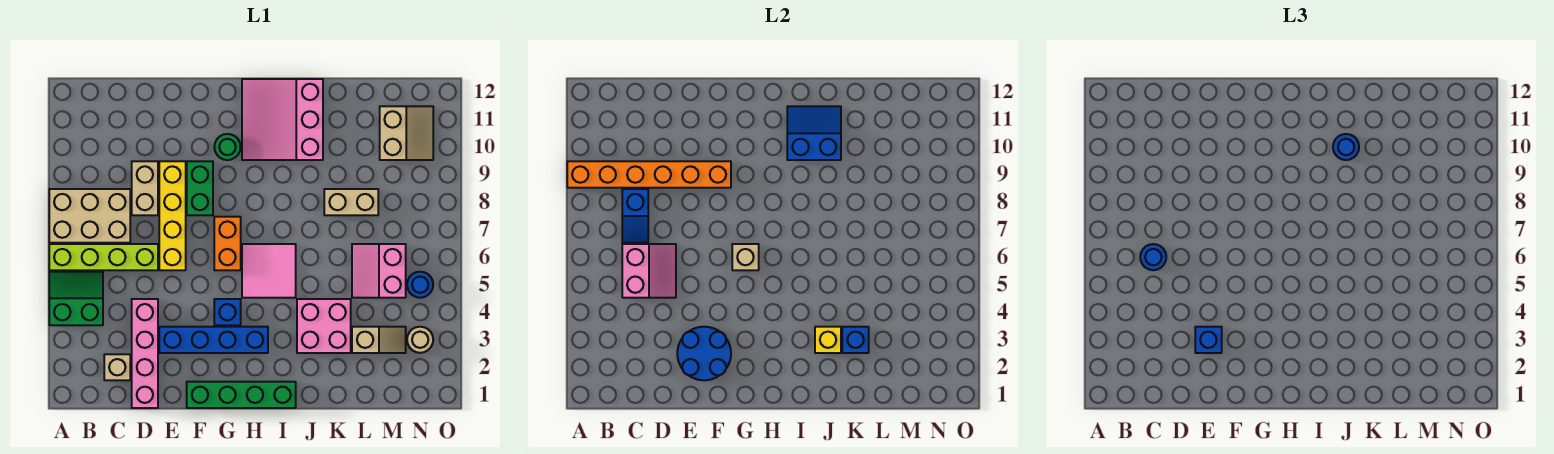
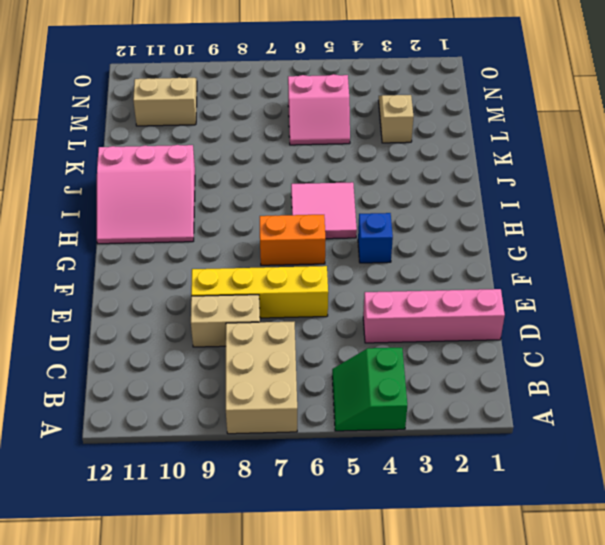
none -> lime 1x4 brick [49,244,158,270]
none -> tan 1x1 brick [104,354,130,380]
none -> blue 1x4 brick [159,327,268,353]
none -> green 1x4 brick [187,382,296,408]

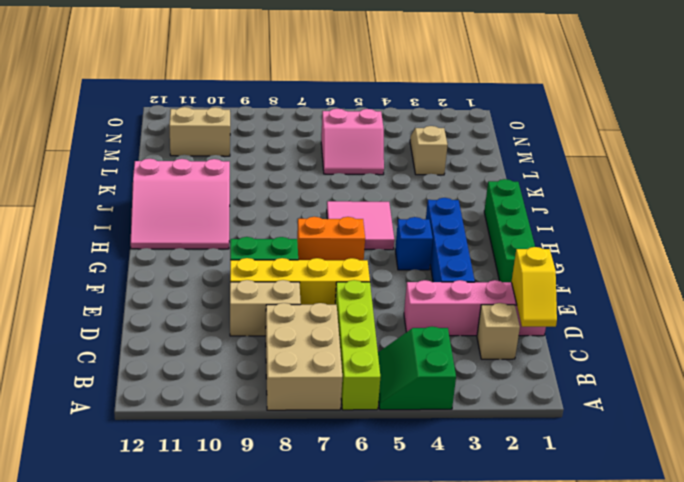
yellow 1x2 slope [512,247,557,327] -> none
none -> green 1x1 round brick [214,134,240,160]
none -> pink 2x2 brick [297,299,351,353]
none -> tan 1x2 brick [324,189,378,215]
none -> tan 1x1 round brick [407,327,433,353]

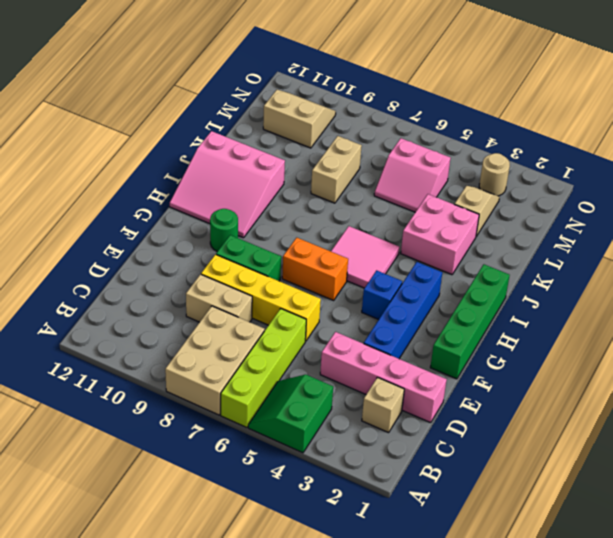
none -> blue 1x1 round brick [407,272,433,298]
none -> orange 1x6 brick [567,161,731,188]
none -> pink 2x2 slope [622,244,676,298]
none -> blue 1x2 slope [622,189,648,243]

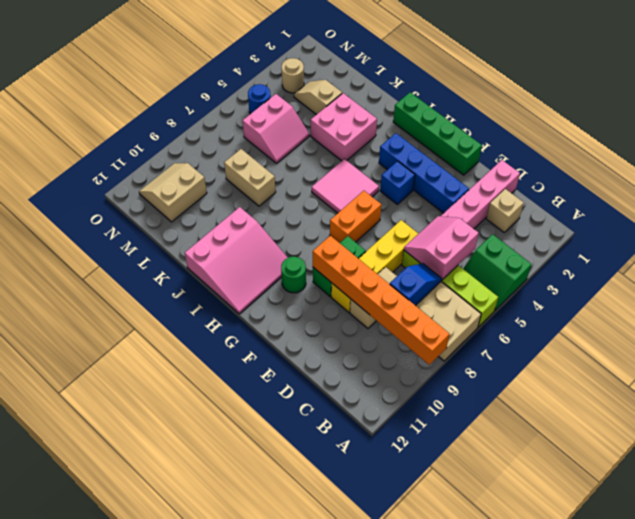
none -> blue 2x2 round brick [677,327,731,380]
none -> tan 1x1 brick [732,244,759,270]
none -> blue 2x2 slope [787,106,841,160]
none -> yellow 1x1 brick [815,327,841,353]

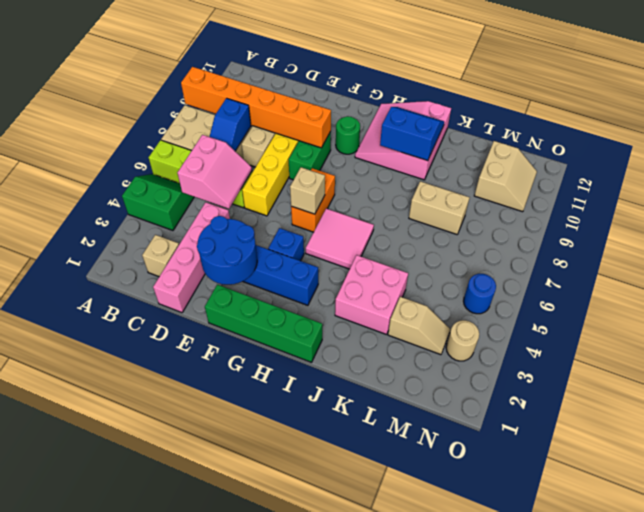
none -> pink 2x2 slope [352,244,406,298]
none -> yellow 1x1 brick [815,327,841,353]
none -> blue 1x1 brick [842,327,869,353]
none -> blue 1x1 round brick [1140,244,1166,270]

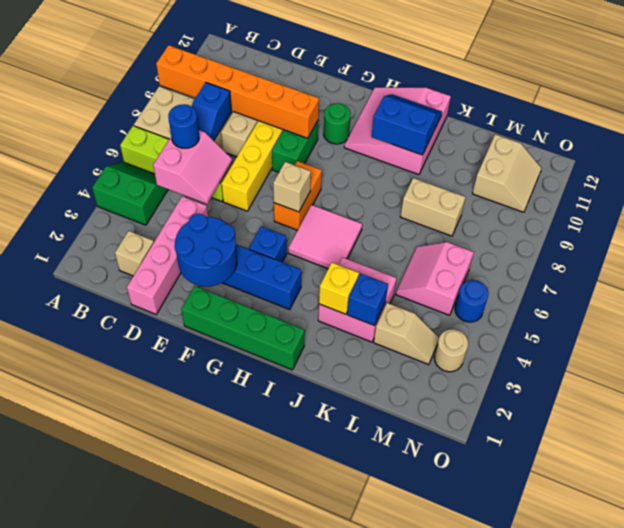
none -> blue 1x1 brick [1195,327,1222,353]
none -> blue 1x1 round brick [1333,134,1359,160]

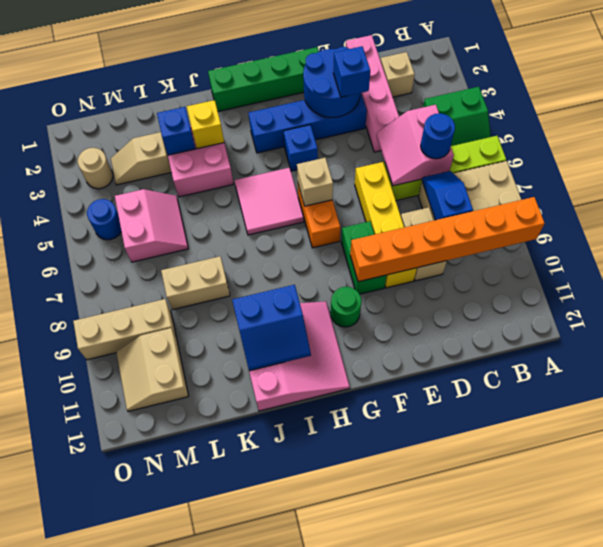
tan 1x3 brick [73,299,176,360] -> none
none -> blue 1x1 round brick [1333,134,1359,160]

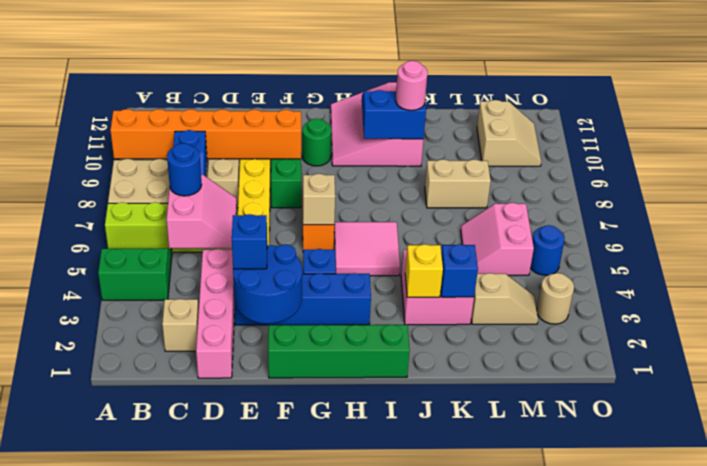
pink 1x1 round brick [396,61,428,110] -> blue 1x1 round brick [1333,134,1359,160]

